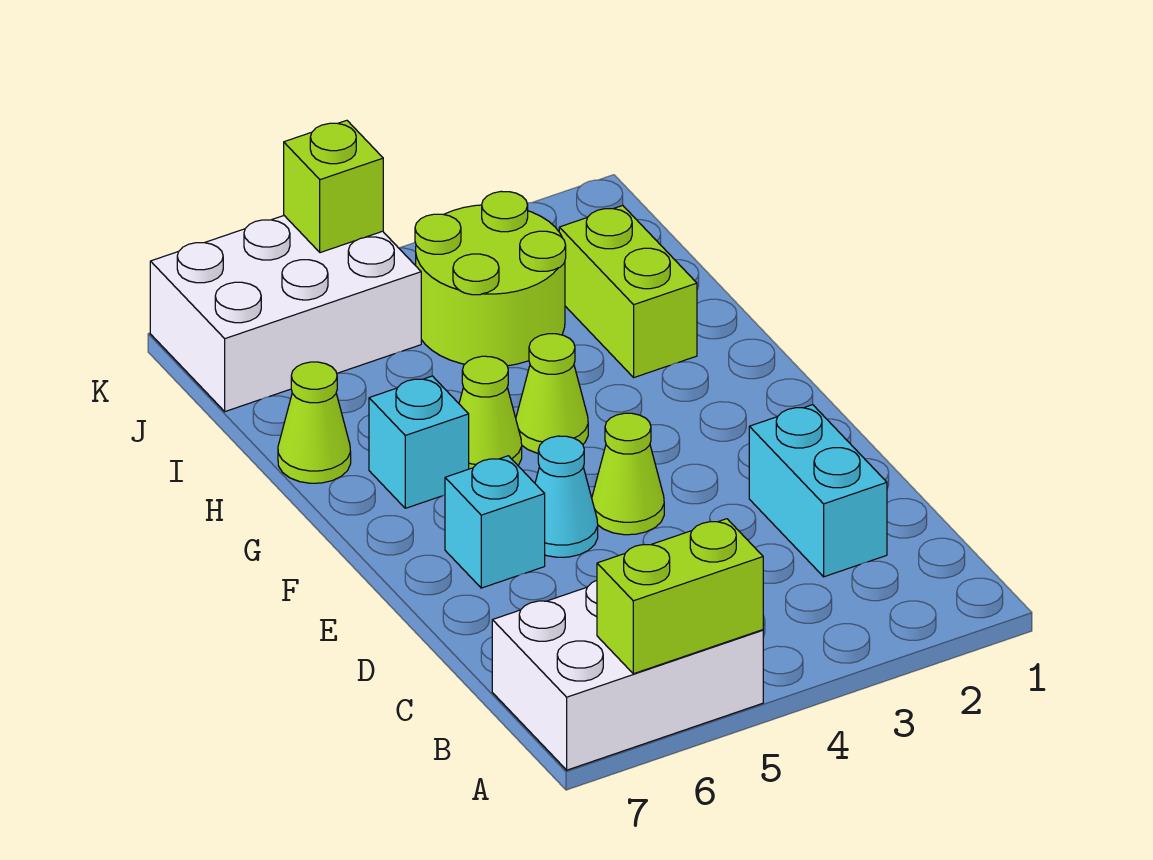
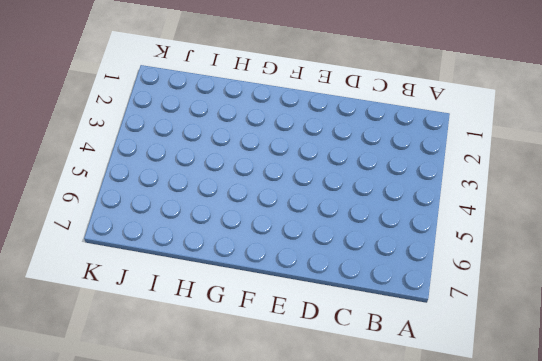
none -> white 2x3 brick [492,580,763,770]
none -> cyan 1x2 brick [749,405,887,577]
none -> lime 1x1 cone [592,413,664,535]

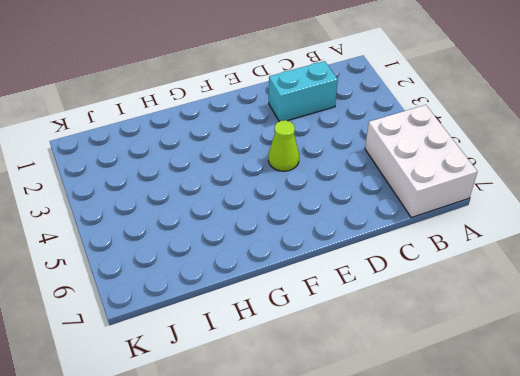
none -> cyan 1x1 cone [535,436,598,557]
none -> cyan 1x1 brick [445,456,545,588]
none -> lime 1x1 cone [516,334,588,453]

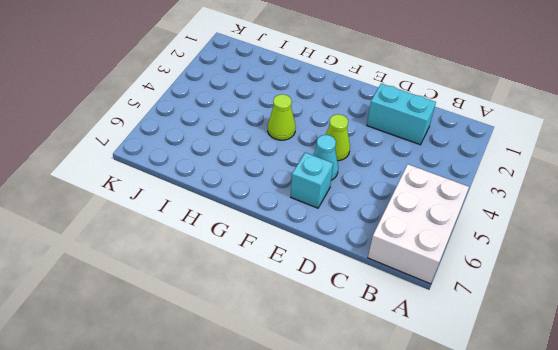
none -> lime 1x1 cone [459,356,522,469]
none -> cyan 1x1 brick [369,376,469,508]
none -> lime 1x2 brick [559,205,697,377]

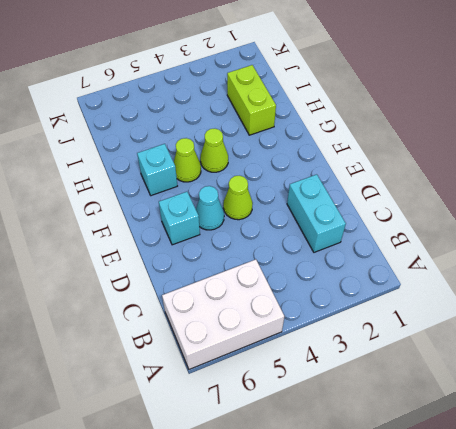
none -> lime 1x1 cone [278,362,351,483]
none -> lime 2x2 round brick [415,191,566,366]
none -> white 2x3 brick [150,216,421,411]

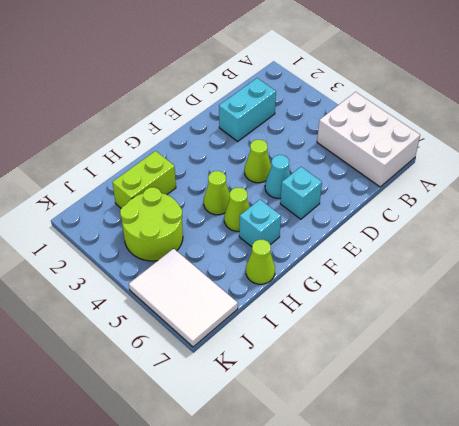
white 2x3 tile [129,248,238,347] -> white 2x3 brick [150,216,421,411]
none -> lime 1x2 brick [597,519,763,674]
none -> lime 1x1 brick [284,120,383,253]

